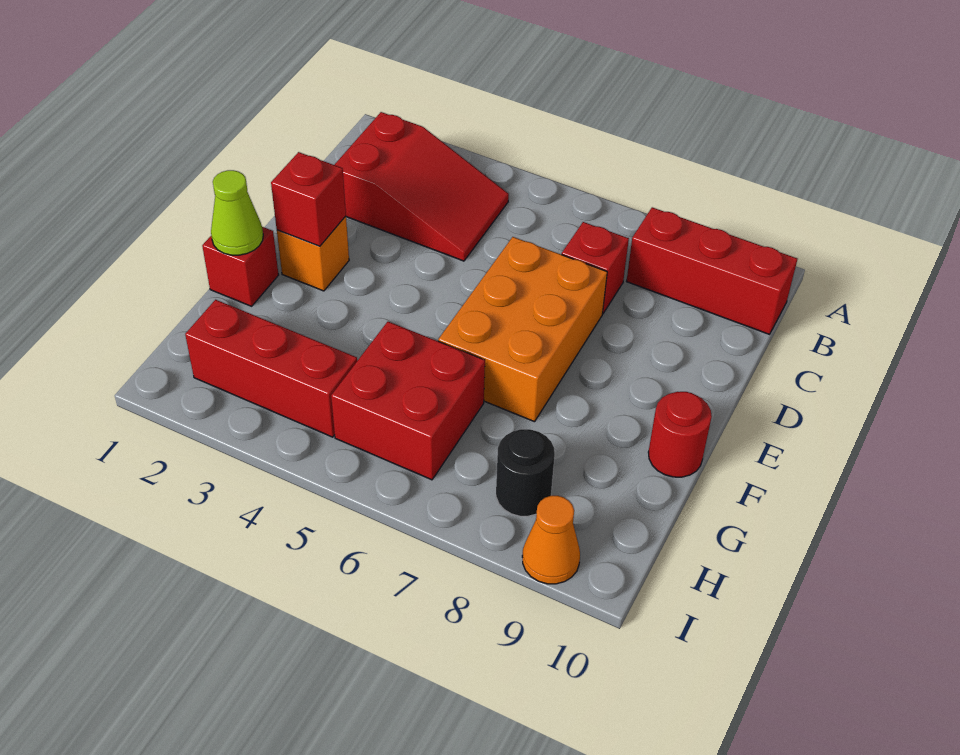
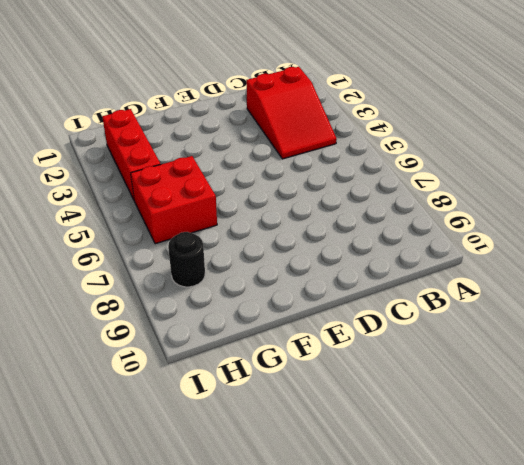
none -> red 1x3 brick [627,207,797,334]
none -> red 1x1 brick [562,222,629,314]
none -> orange 2x3 brick [438,237,607,422]

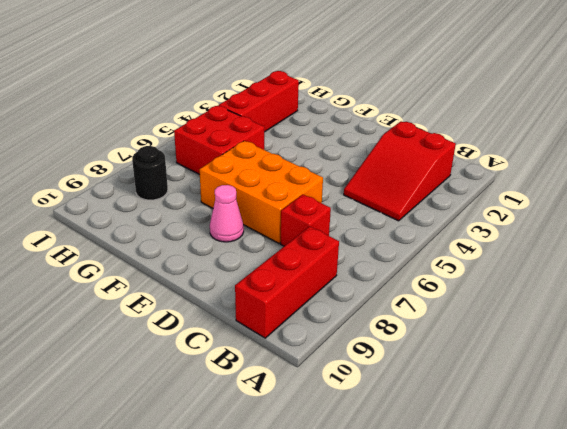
pink 1x1 cone [210,185,244,242] -> none
none -> orange 1x1 brick [277,216,349,291]
none -> red 1x1 brick [202,227,279,306]
none -> red 1x1 round brick [648,392,712,477]

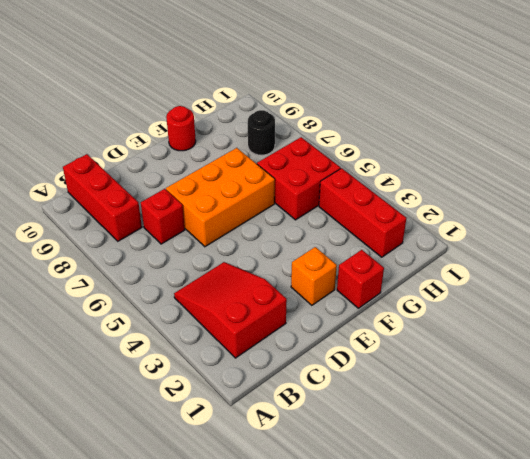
none -> orange 1x1 cone [522,496,580,584]
none -> red 1x1 brick [271,152,346,246]
none -> lime 1x1 cone [211,170,263,255]

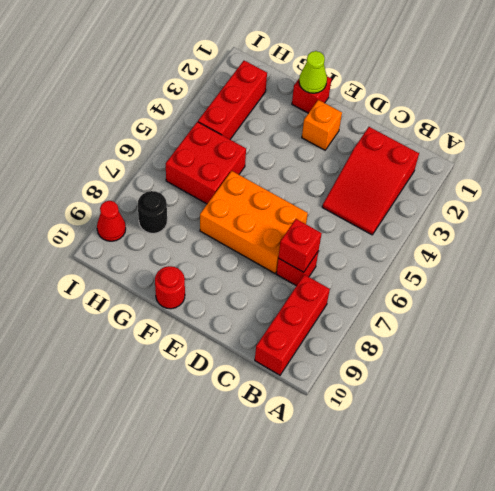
red 1x1 brick [278,219,322,272] -> red 1x1 brick moved to [271,152,346,246]
red 1x1 cone [97,201,126,241] -> orange 1x1 cone [522,496,580,584]

